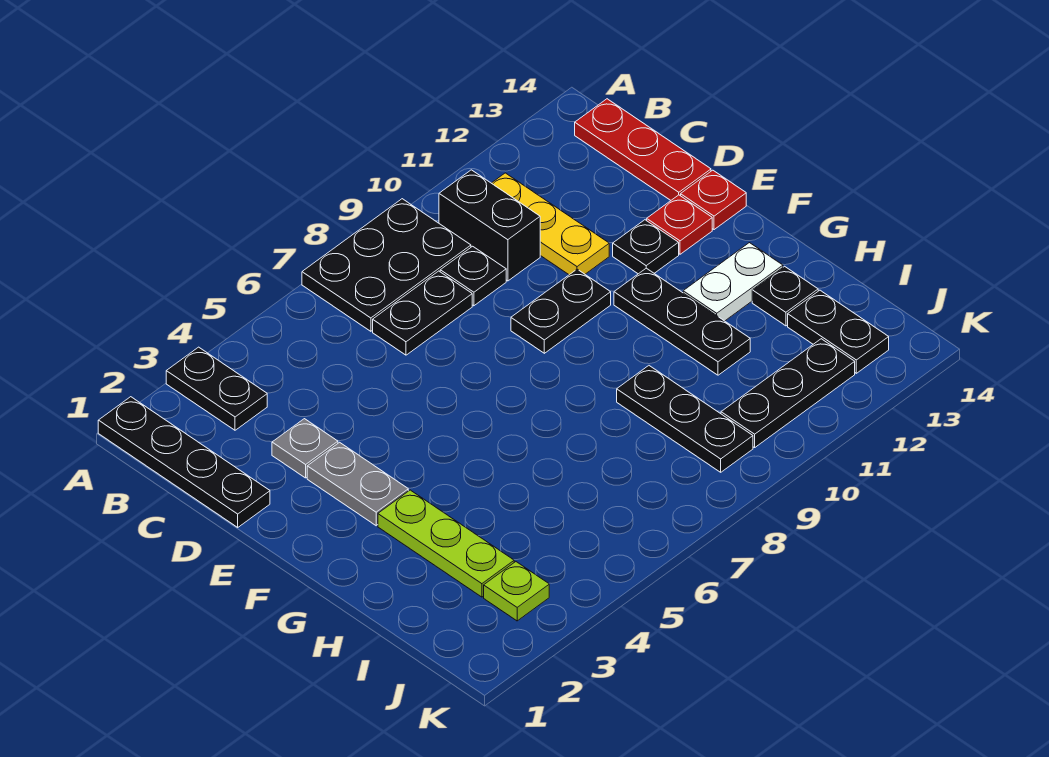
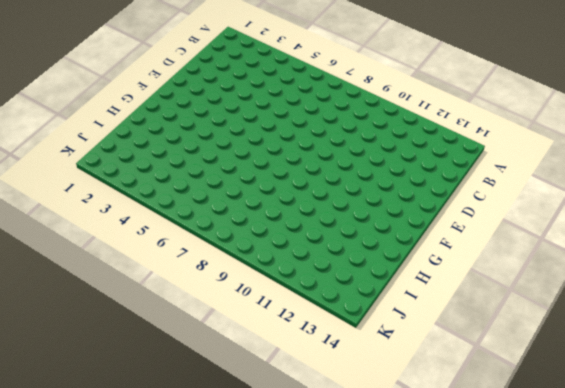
none -> black 1x4 plate [98,397,270,527]
none -> black 1x2 plate [166,347,267,430]
none -> black 2x3 plate [302,199,471,331]

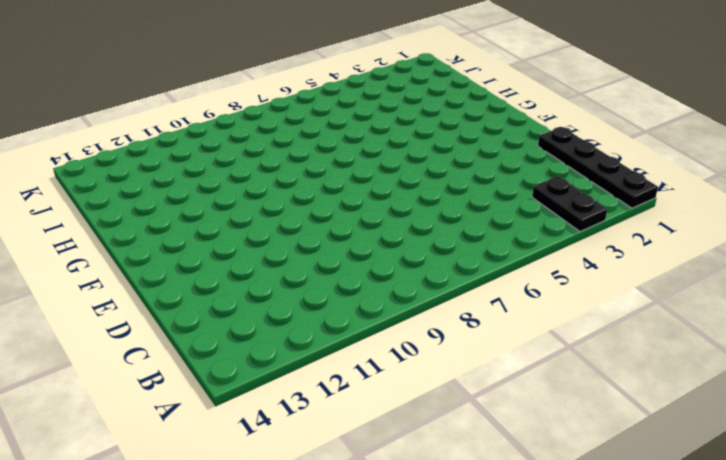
none -> black 2x3 plate [302,199,471,331]
none -> black 1x2 brick [439,170,540,281]
none -> yellow 1x3 plate [492,173,609,275]

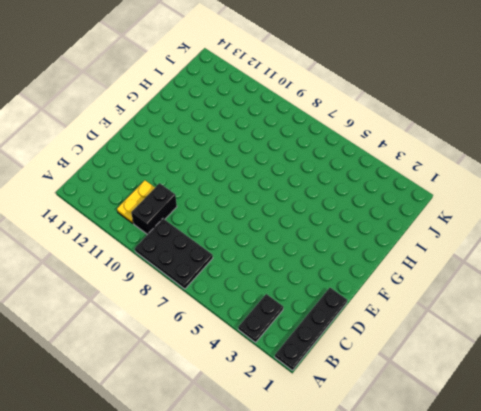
yellow 1x2 plate [117,180,155,223] -> yellow 1x3 plate [492,173,609,275]
none -> red 1x3 plate [575,99,711,200]
none -> black 1x2 plate [373,271,472,355]
none -> black 1x1 plate [440,246,506,306]

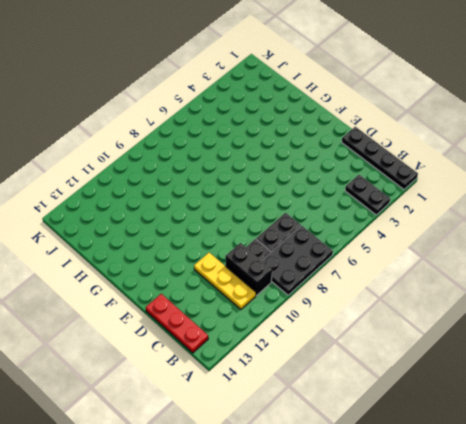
none -> grey 1x1 plate [272,419,338,478]
none -> grey 1x2 plate [307,442,408,526]
none -> black 1x2 plate [511,269,611,353]

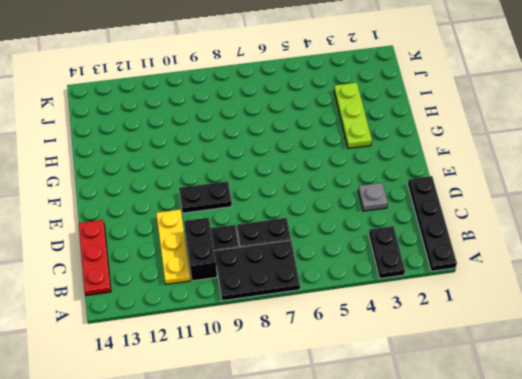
none -> grey 1x2 plate [307,442,408,526]
none -> black 1x1 plate [613,220,679,274]
none -> red 1x1 plate [647,195,712,254]

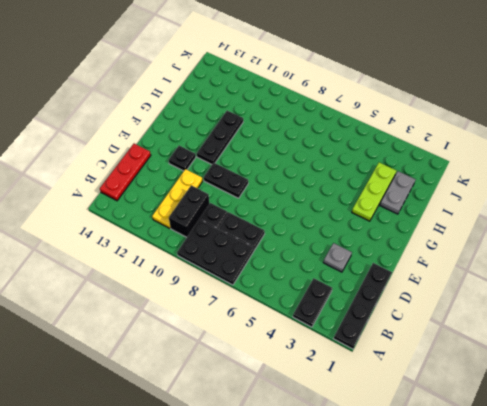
grey 1x2 plate [380,171,416,214] -> grey 1x2 plate moved to [307,442,408,526]
none -> red 1x1 plate [647,195,712,254]
none -> red 1x1 plate [681,170,746,230]
none -> white 1x2 plate [683,243,783,321]

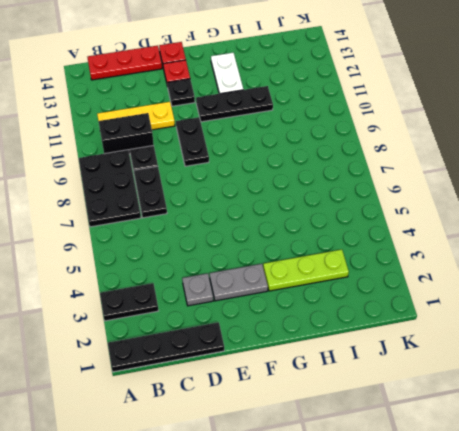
none -> black 1x3 plate [617,366,753,472]
none -> black 1x1 plate [752,266,818,326]
none -> black 1x2 plate [788,290,889,373]

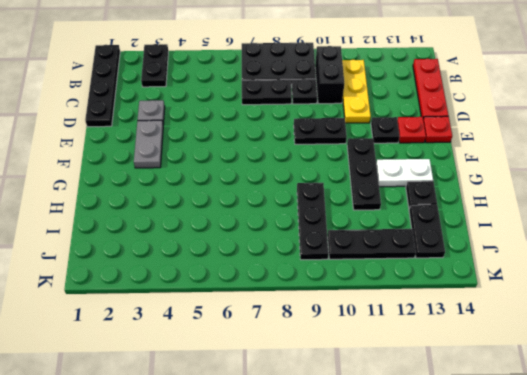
none -> lime 1x3 plate [378,490,514,597]
none -> lime 1x1 plate [484,562,549,621]

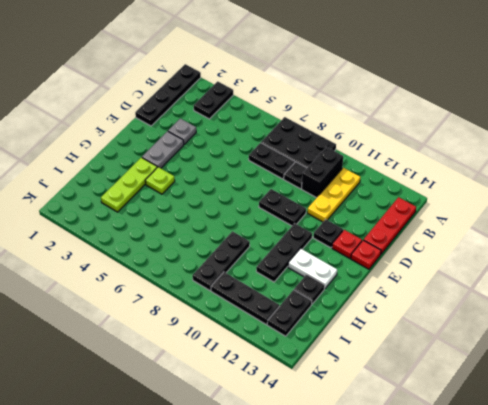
lime 1x1 plate [145,167,175,194] -> lime 1x1 plate moved to [484,562,549,621]

